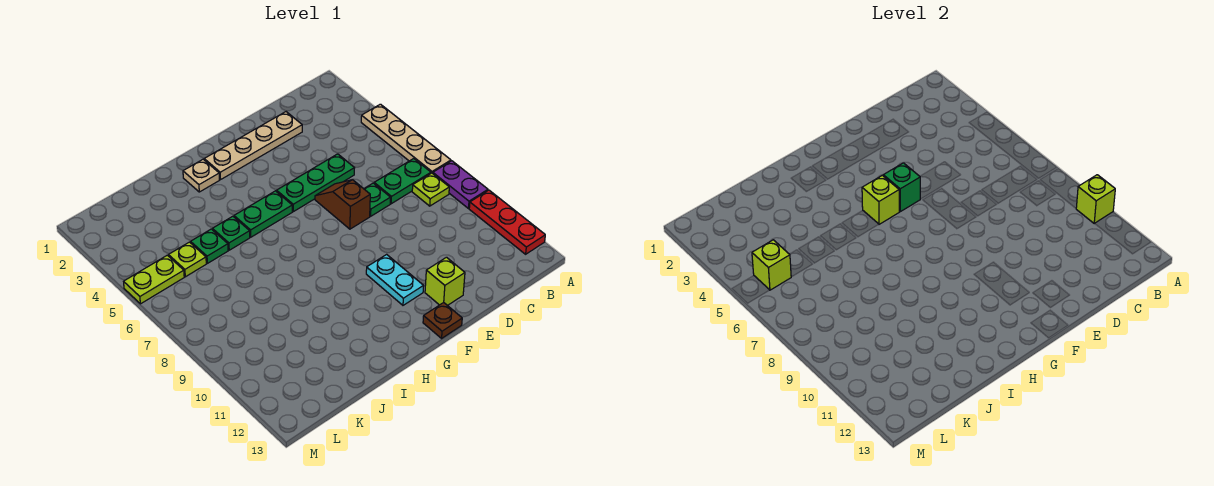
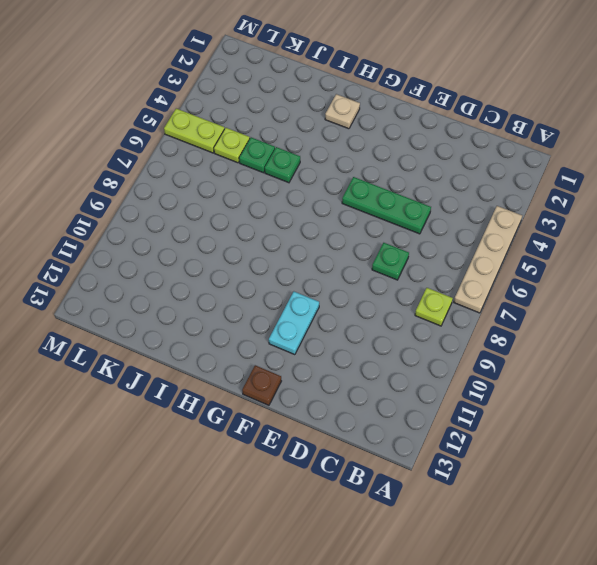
none -> purple 1x2 plate [433,161,488,208]
none -> red 1x3 plate [469,190,545,254]
none -> green 1x2 plate [374,159,431,204]

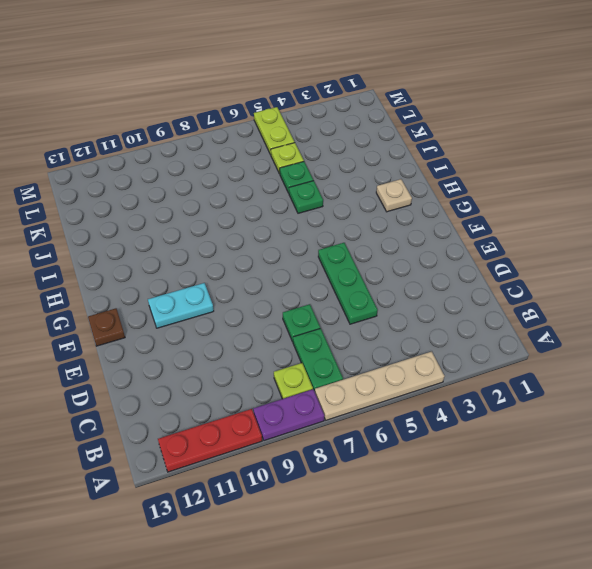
none -> tan 1x4 plate [204,112,302,180]
none -> brown 1x2 slope [315,180,370,229]
none -> lime 1x1 brick [425,257,465,306]

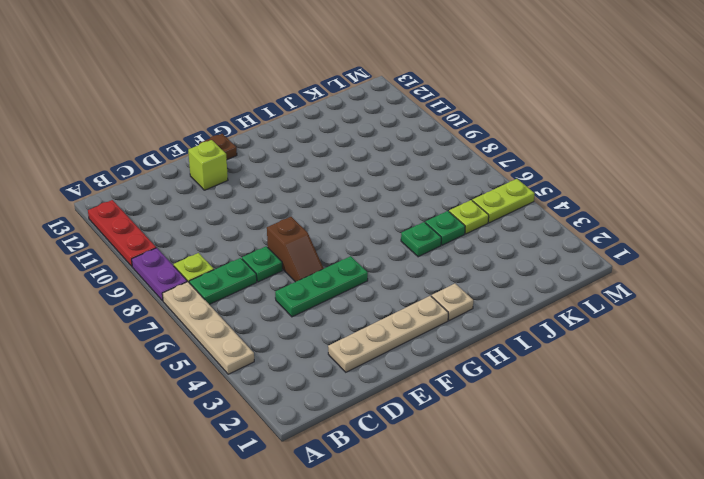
none -> cyan 1x2 plate [366,254,423,305]
none -> green 1x2 plate [234,191,292,237]
none -> lime 1x1 brick [1076,175,1115,224]

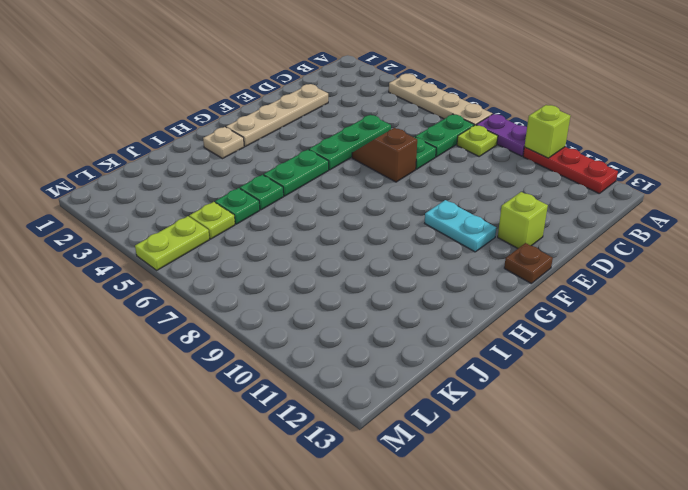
none -> green 1x1 brick [883,163,920,212]
none -> lime 1x1 brick [862,175,899,224]
none -> lime 1x1 brick [752,240,791,290]

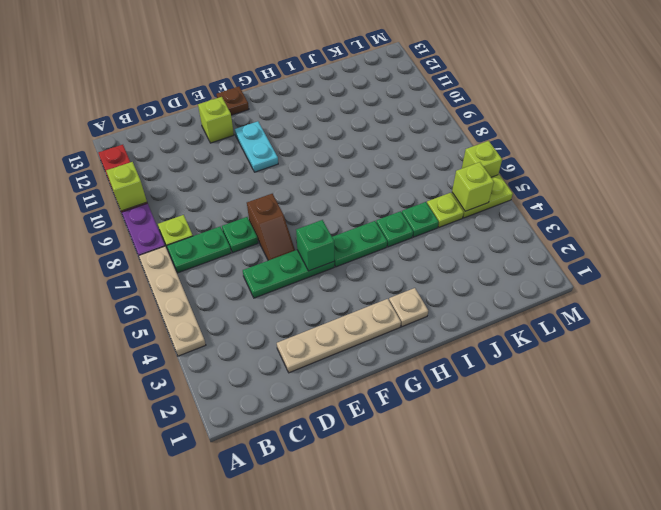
lime 1x1 brick [462,141,502,177] -> lime 1x1 brick moved to [862,175,899,224]

